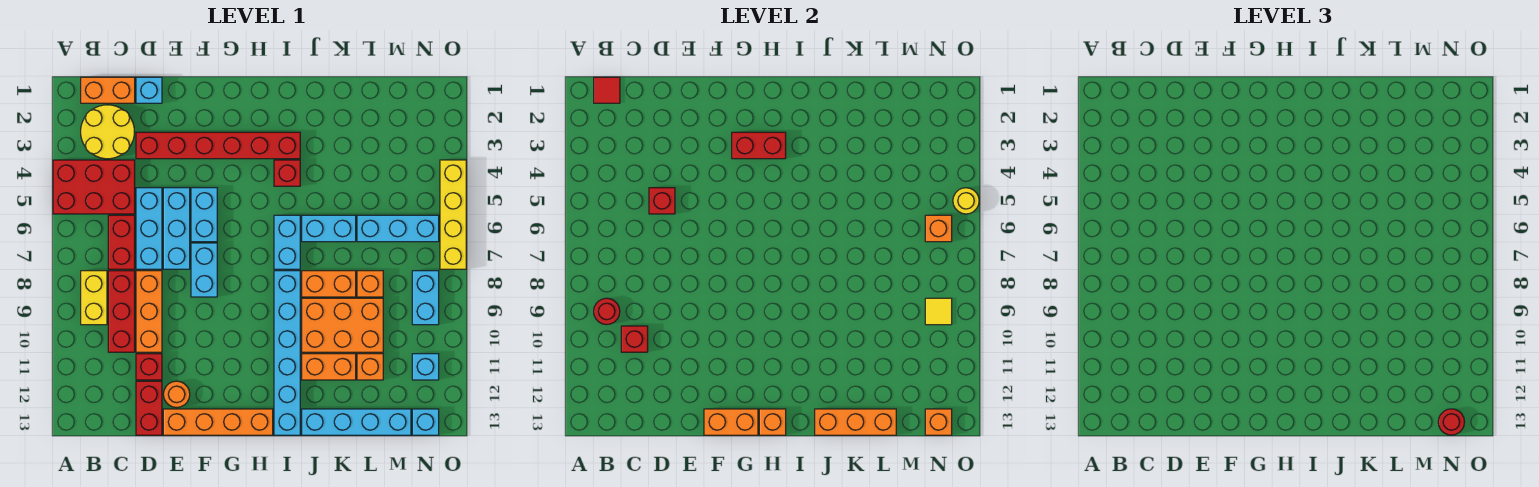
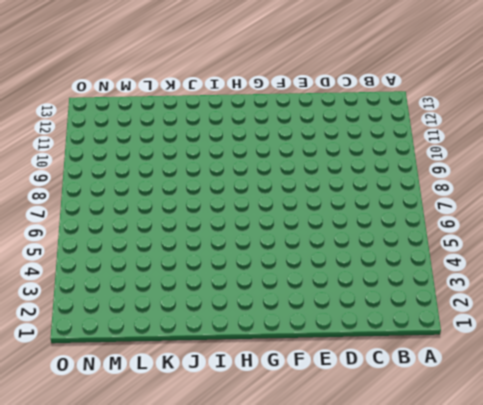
none -> red 2x3 brick [53,160,135,214]
none -> orange 1x2 brick [81,77,135,103]
none -> yellow 2x2 round brick [81,105,134,159]
none -> yellow 1x2 brick [81,271,107,325]

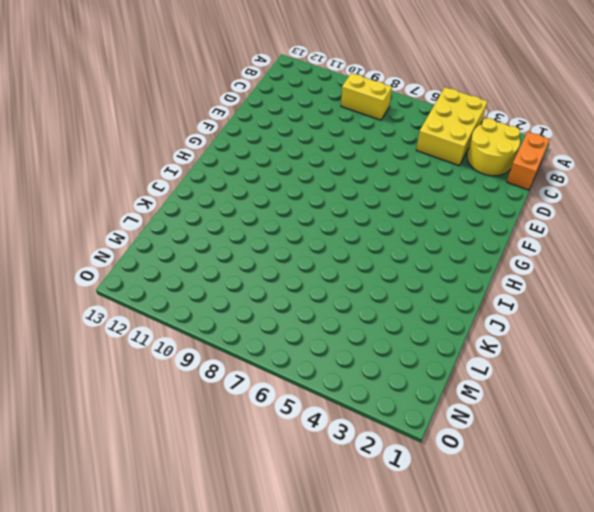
yellow 2x3 brick [416,87,488,165] -> red 2x3 brick [53,160,135,214]
none -> red 1x2 brick [108,215,135,269]
none -> red 1x3 brick [108,271,135,352]
none -> cyan 1x1 brick [136,77,162,103]
none -> red 1x6 brick [136,132,300,159]

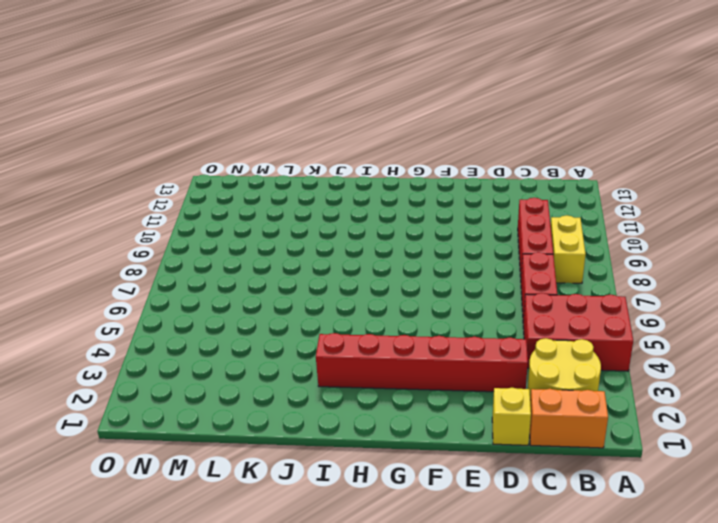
yellow 1x1 brick [492,388,531,445] -> cyan 1x1 brick [136,77,162,103]
none -> cyan 1x3 brick [136,188,162,269]
none -> orange 1x3 brick [136,271,162,352]
none -> red 1x1 brick [136,354,162,380]
none -> red 1x2 brick [136,381,162,435]

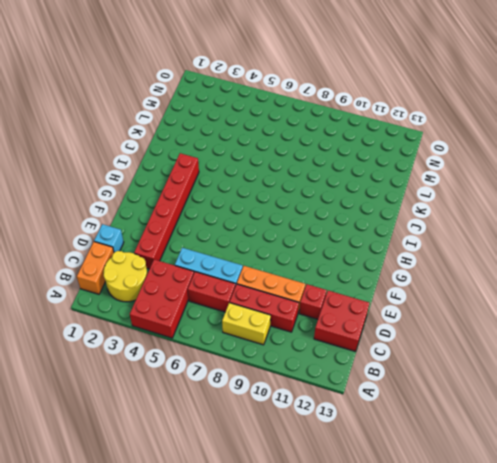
red 2x2 brick [314,291,369,351] -> red 1x2 brick [136,381,162,435]
none -> cyan 1x3 brick [163,188,190,269]
none -> orange 1x1 round brick [164,381,190,408]
none -> orange 1x4 brick [163,409,273,435]
none -> cyan 1x2 brick [191,188,217,242]

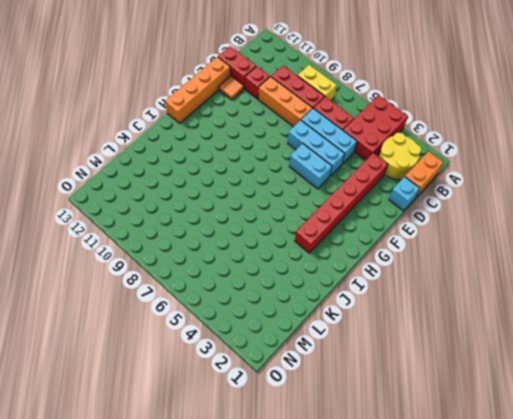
orange 1x1 tile [219,76,244,100] -> orange 1x1 round brick [164,381,190,408]
none -> cyan 1x2 brick [191,243,217,297]
none -> red 1x1 brick [274,160,300,186]
none -> cyan 1x2 brick [274,215,300,269]
none -> cyan 1x6 brick [274,271,300,435]

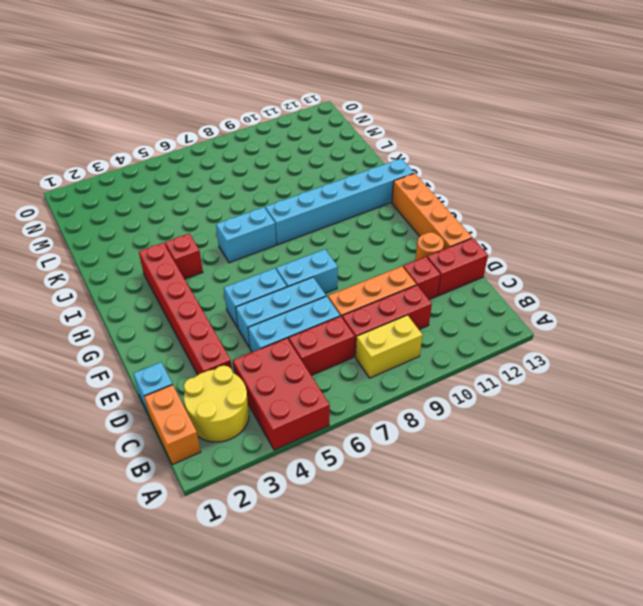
none -> cyan 1x2 brick [302,215,356,242]
none -> orange 1x2 brick [302,271,356,297]
none -> orange 2x3 brick [302,298,383,352]
none -> orange 1x2 brick [302,354,356,380]

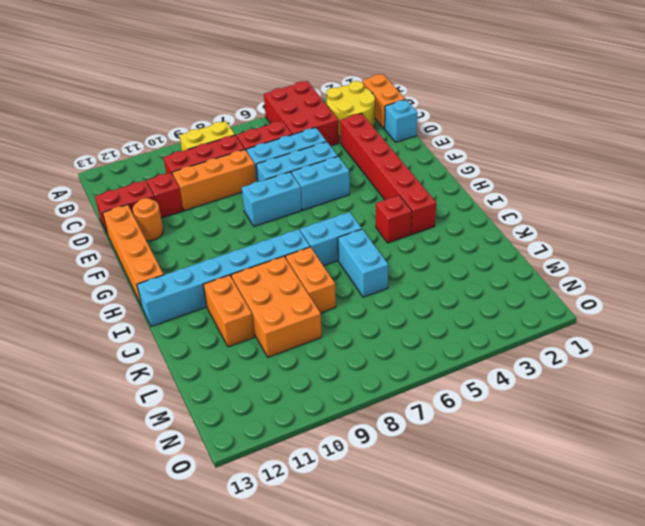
none -> cyan 1x4 brick [302,409,411,435]
none -> cyan 1x3 brick [357,215,439,242]
none -> orange 1x1 brick [357,271,383,297]
none -> orange 1x1 brick [357,354,383,380]

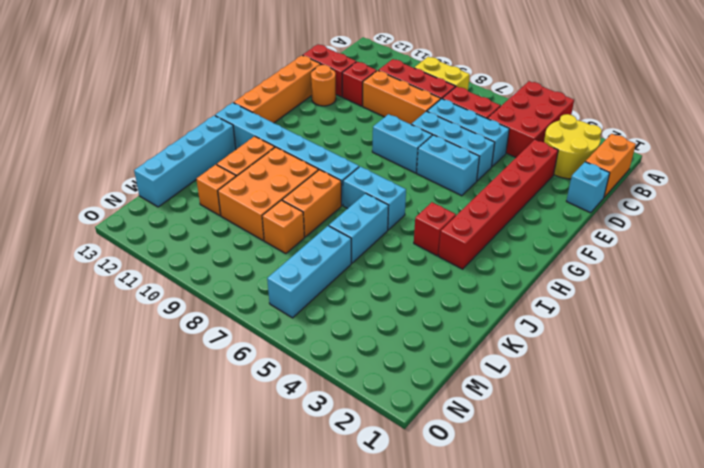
none -> cyan 1x2 brick [412,271,439,325]
none -> cyan 1x1 brick [412,354,439,380]
none -> cyan 1x1 brick [412,409,439,435]
none -> yellow 1x4 brick [440,160,466,269]

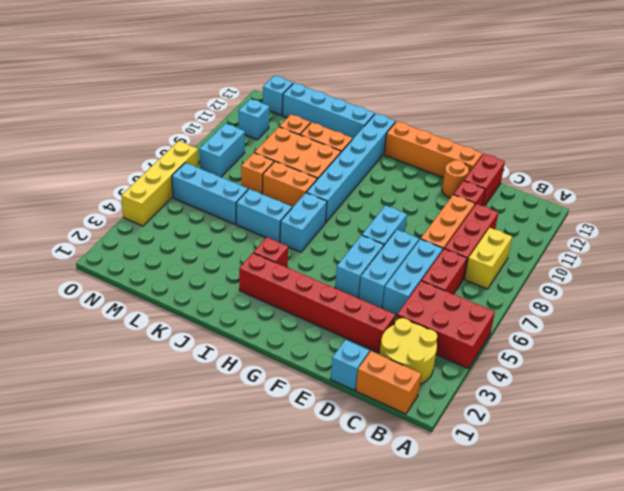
none -> red 1x1 tile [594,77,620,103]
none -> red 1x1 round brick [594,298,620,325]
none -> red 1x1 brick [621,326,648,352]
none -> red 1x1 brick [649,188,675,214]

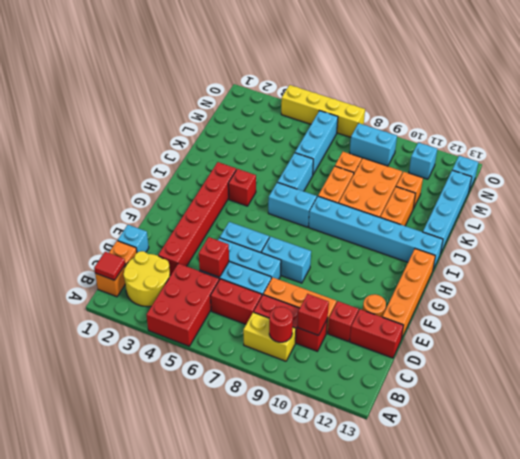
none -> orange 1x2 brick [704,409,758,435]
none -> red 1x2 brick [732,132,786,159]
none -> orange 1x1 brick [759,409,786,435]
none -> orange 1x3 brick [815,409,896,435]

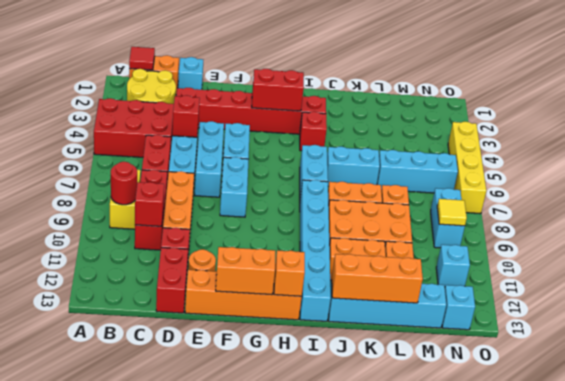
none -> orange 1x1 brick [925,215,952,242]
none -> orange 1x1 brick [925,409,952,435]
none -> yellow 1x1 round brick [953,188,979,214]
none -> red 1x1 round brick [1438,409,1464,435]

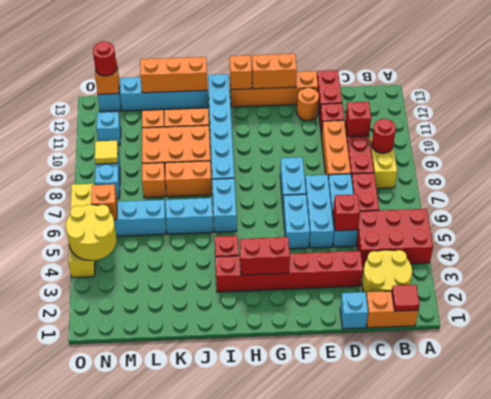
yellow 2x2 round brick [66,205,116,261] -> yellow 1x1 round brick [953,188,979,214]

